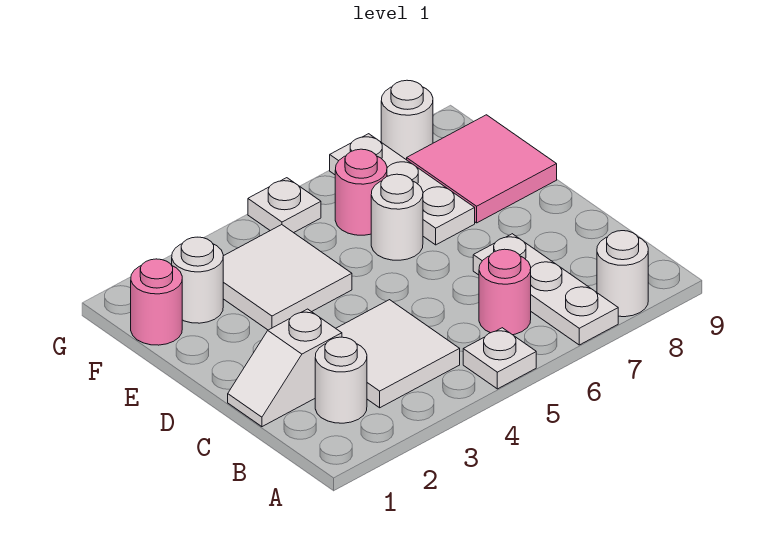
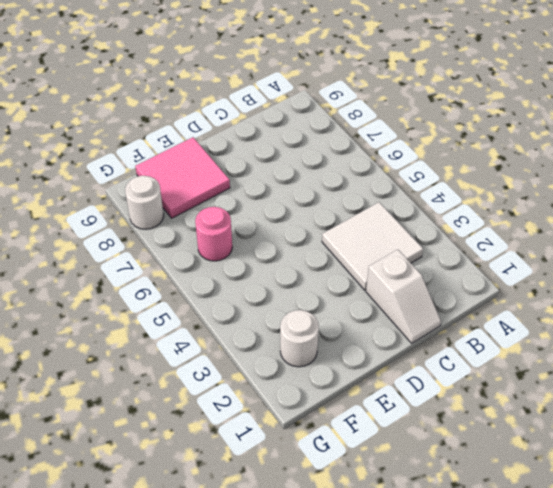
none -> white 1x1 plate [463,328,536,389]
none -> white 1x3 plate [473,234,618,345]
none -> white 1x1 round brick [597,231,648,317]

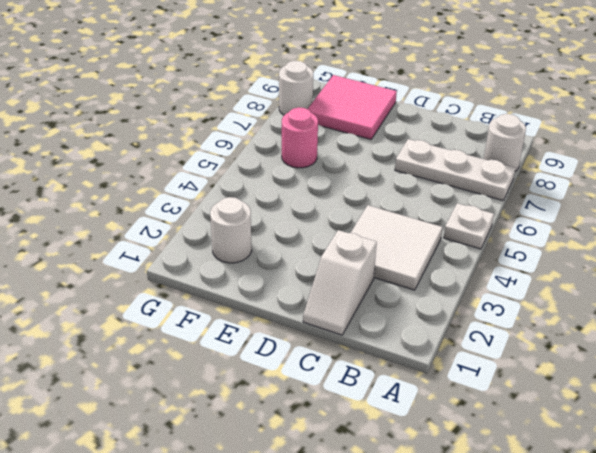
none -> white 1x1 round brick [315,337,367,423]
none -> pink 1x1 round brick [479,249,531,335]
none -> white 2x2 tile [223,225,352,330]

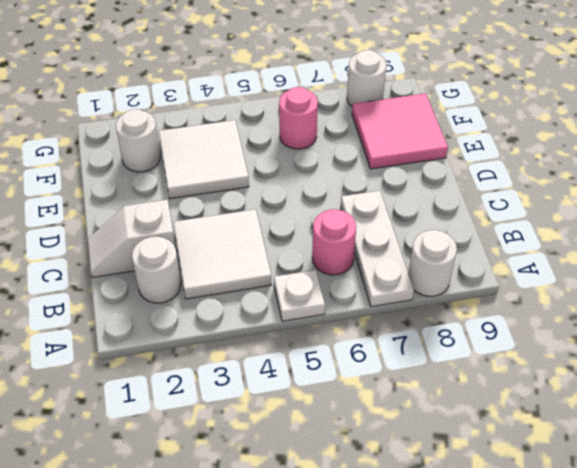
none -> white 1x1 round brick [371,174,423,260]
none -> white 1x3 plate [330,134,475,245]
none -> pink 1x1 round brick [131,259,182,345]

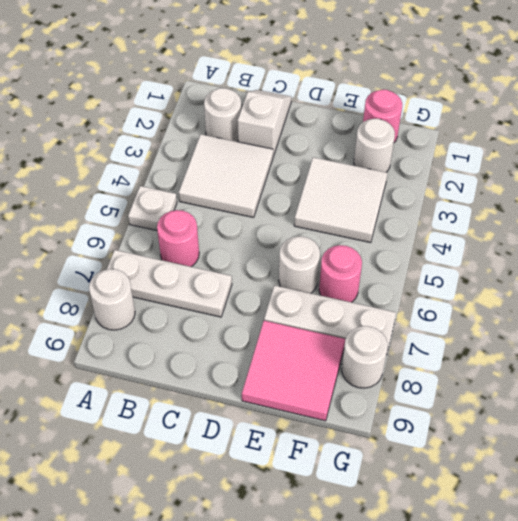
none -> white 1x1 plate [248,178,321,233]

